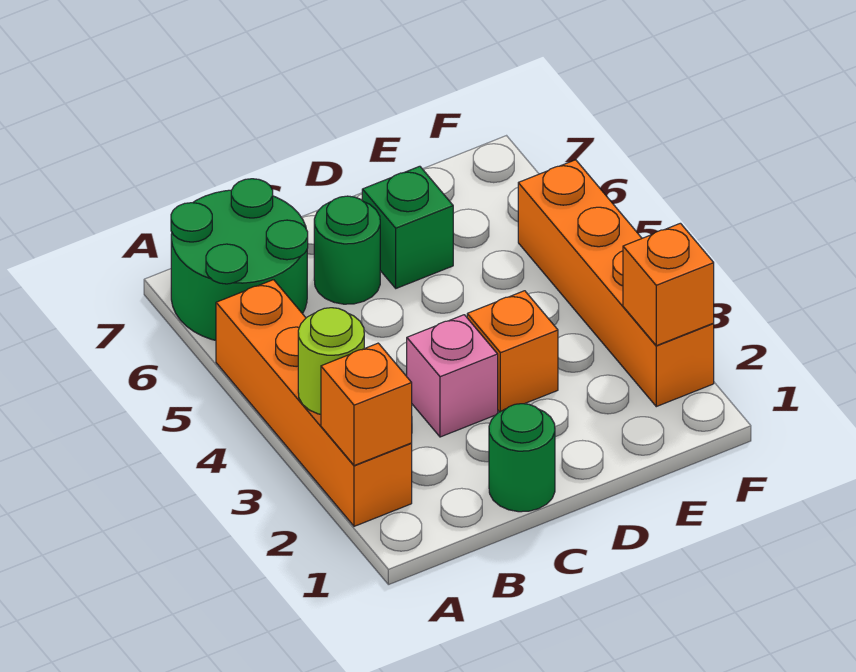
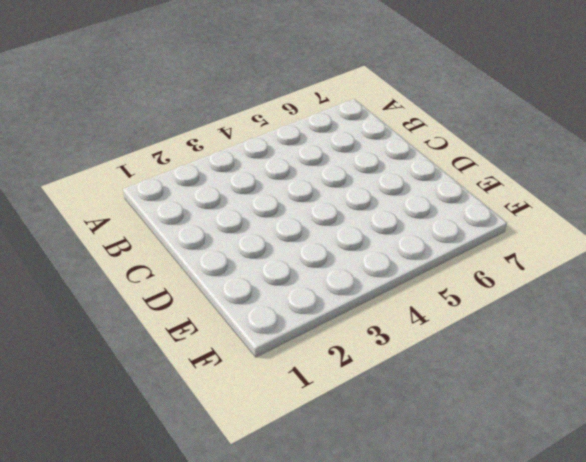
none -> orange 1x4 brick [216,280,412,526]
none -> green 2x2 round brick [171,179,308,340]

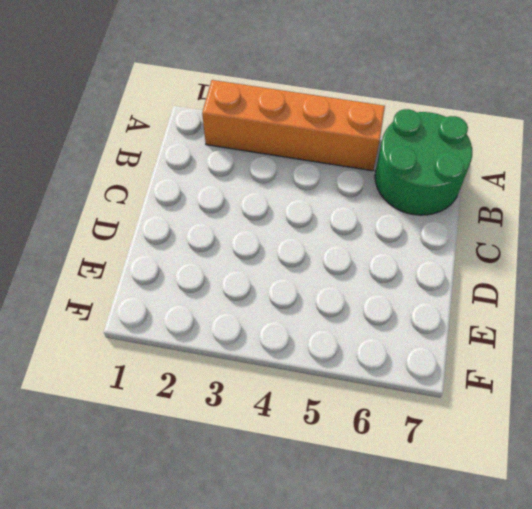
none -> green 1x1 round brick [489,404,555,512]
none -> pink 1x1 brick [407,315,498,437]

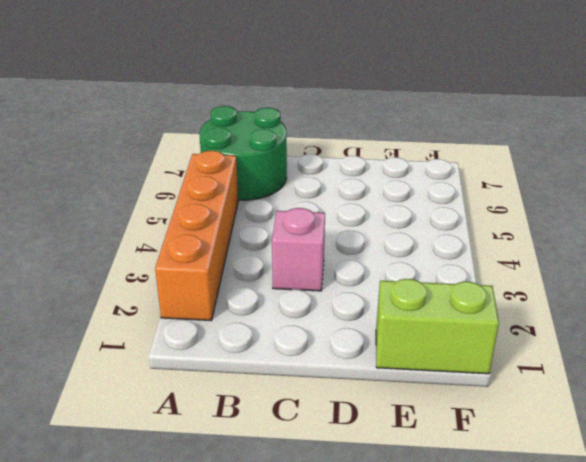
lime 1x2 brick [376,279,499,374] -> none
none -> green 1x1 round brick [489,404,555,512]
none -> green 1x1 round brick [314,196,380,304]

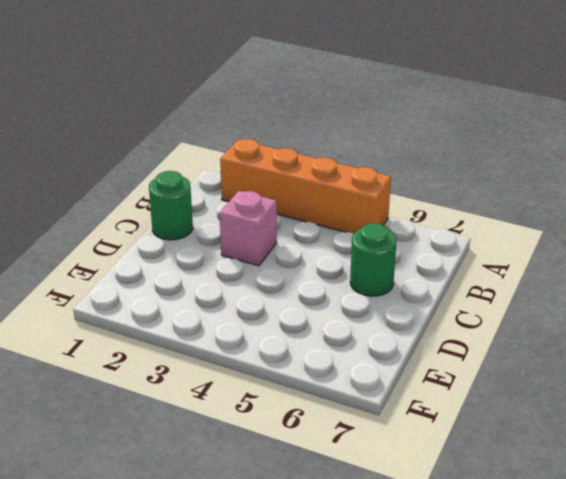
none -> green 2x2 round brick [171,179,308,340]
none -> orange 1x1 brick [467,291,558,412]

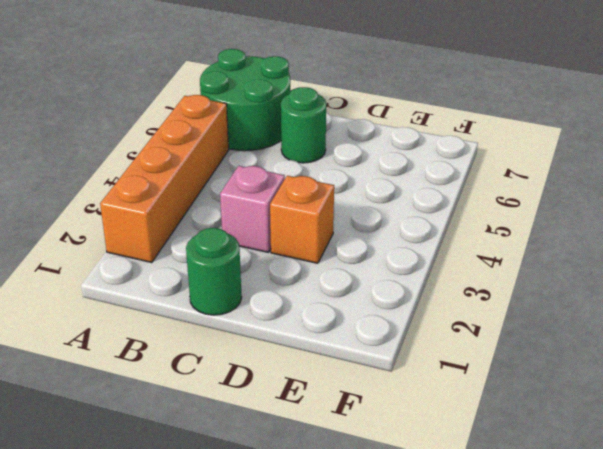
none -> green 1x1 brick [362,166,453,288]
none -> orange 1x4 brick [518,160,714,407]

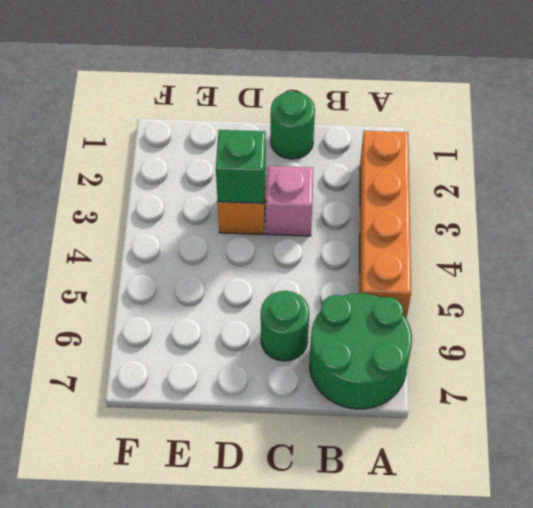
green 1x1 brick [216,130,266,203] -> green 1x1 brick moved to [362,166,453,288]
none -> orange 1x4 brick [518,160,714,407]
none -> orange 1x1 brick [321,343,412,466]

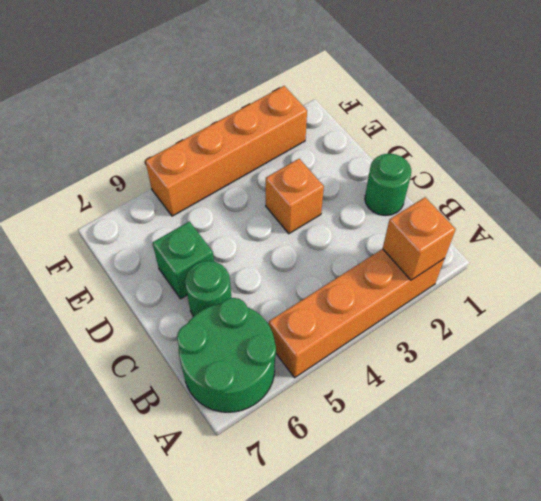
none -> pink 1x1 brick [407,315,498,437]
none -> lime 1x1 round brick [298,308,364,414]

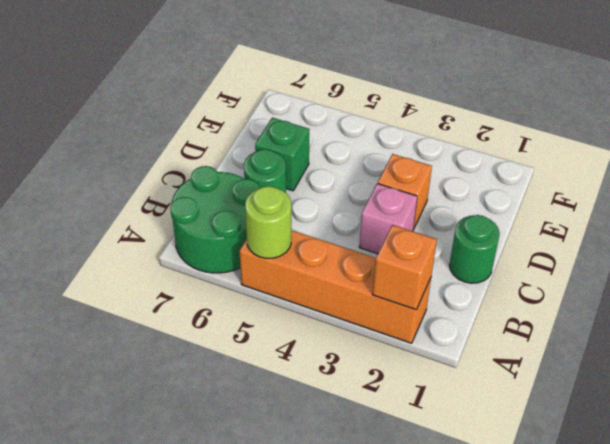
lime 1x1 round brick [245,186,291,258] -> lime 1x1 round brick moved to [298,308,364,414]
none -> orange 1x4 brick [518,160,714,407]
none -> orange 1x1 brick [623,223,714,346]

